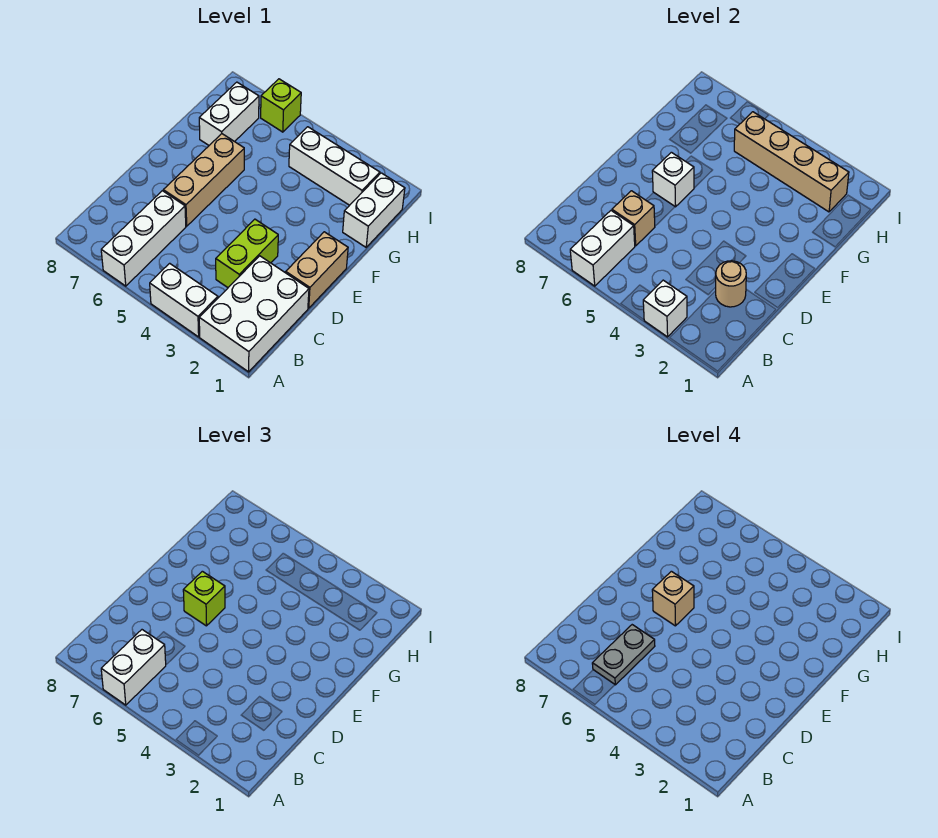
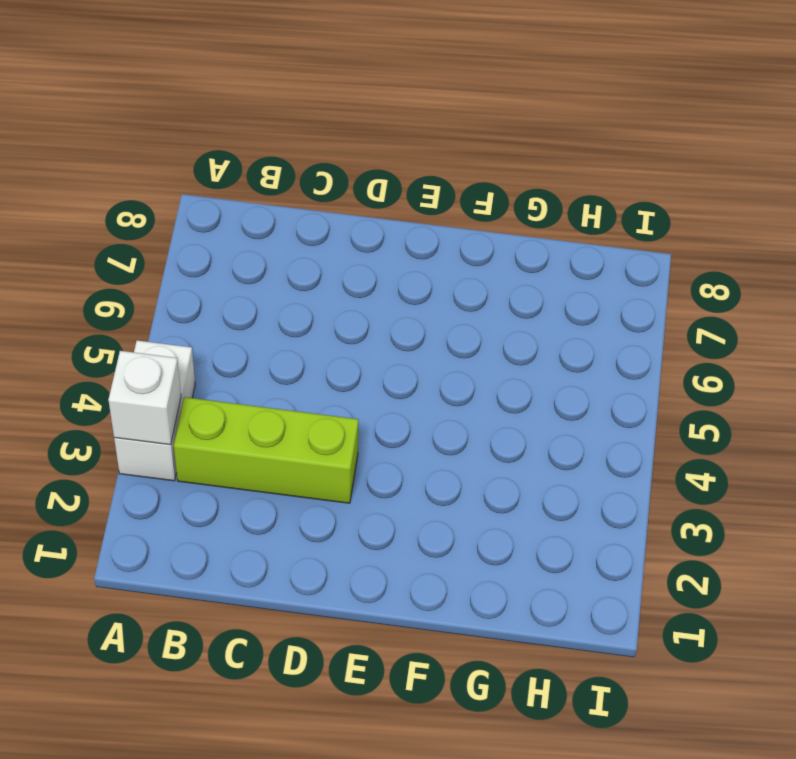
lime 1x3 brick [174,397,359,503] -> lime 1x2 brick [216,219,278,288]
none -> white 2x3 brick [199,256,309,372]
none -> white 1x3 brick [101,191,186,286]
none -> tan 1x2 brick [286,232,348,308]

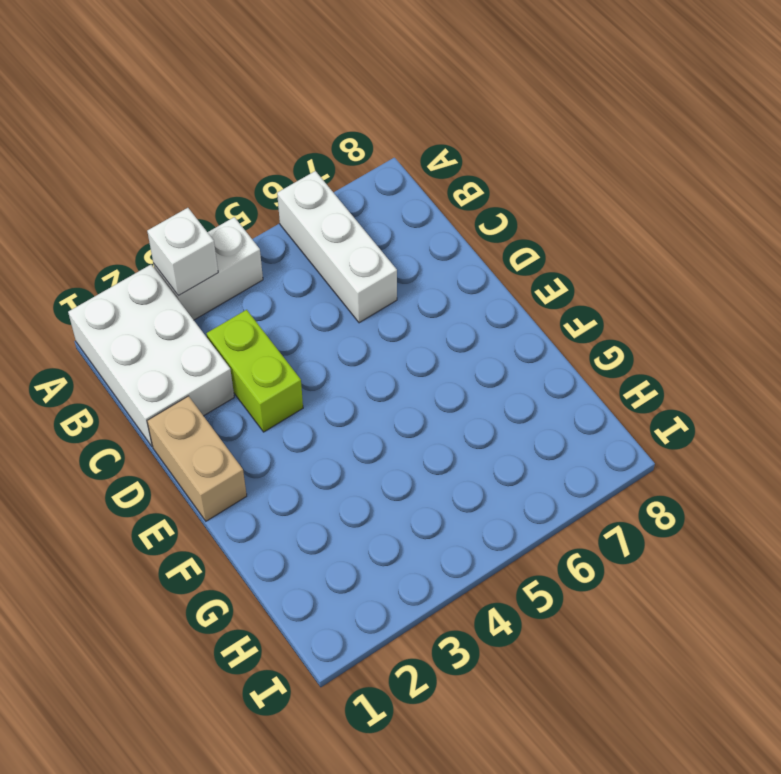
none -> tan 1x3 brick [163,134,244,226]
none -> white 1x2 brick [343,173,405,247]
none -> white 1x2 brick [199,82,259,145]

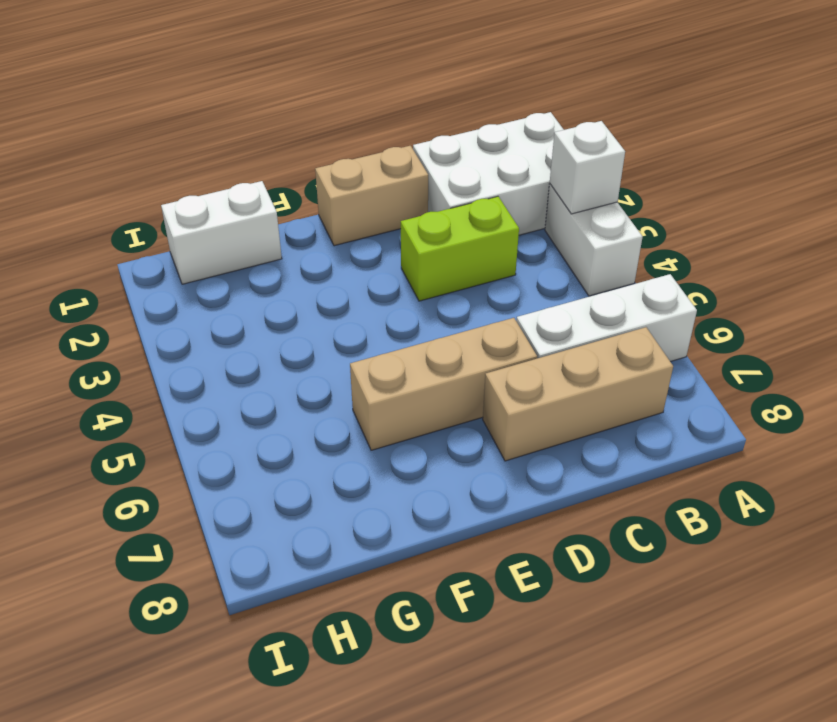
tan 1x3 brick [483,327,673,461] -> none
none -> white 1x2 brick [199,82,259,145]
none -> white 1x3 brick [289,127,380,205]
none -> lime 1x1 brick [261,79,301,132]

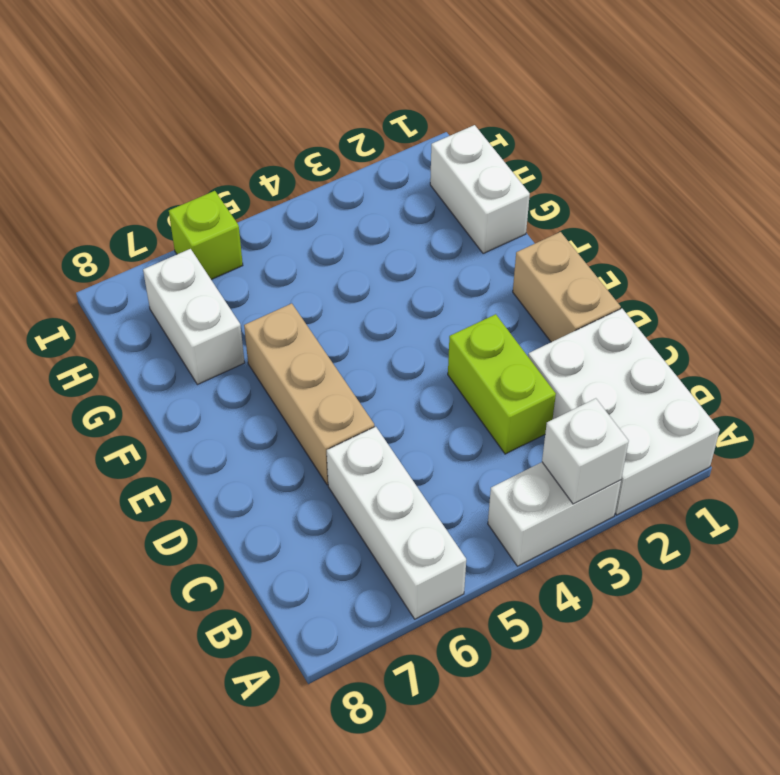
none -> white 1x3 brick [289,127,380,205]
none -> white 1x2 brick [570,211,635,286]
none -> tan 1x1 round brick [716,261,746,307]

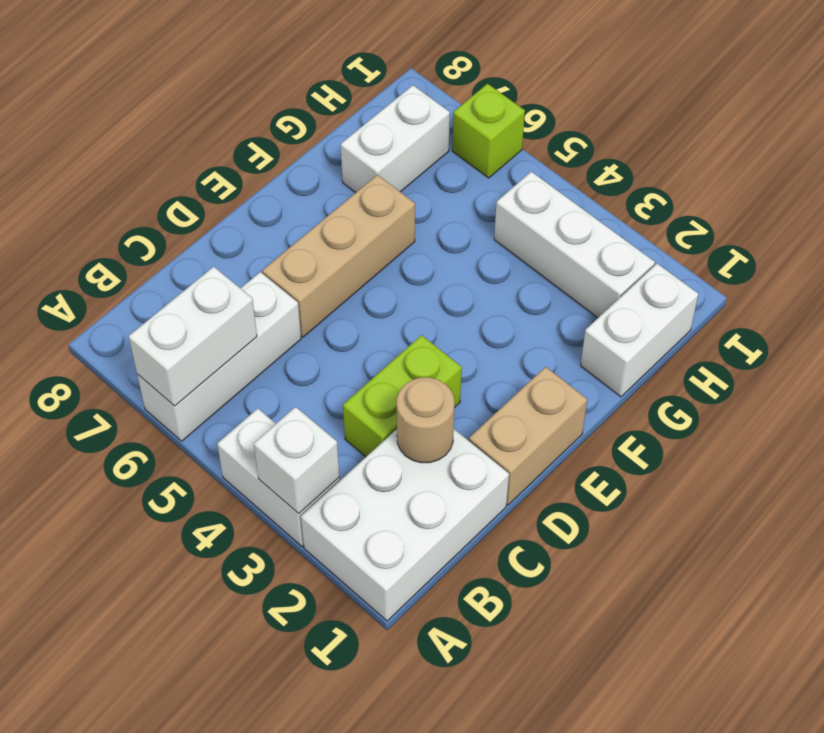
none -> tan 1x1 brick [612,191,655,246]
none -> white 1x1 brick [652,152,694,207]
none -> tan 1x4 brick [734,112,849,212]

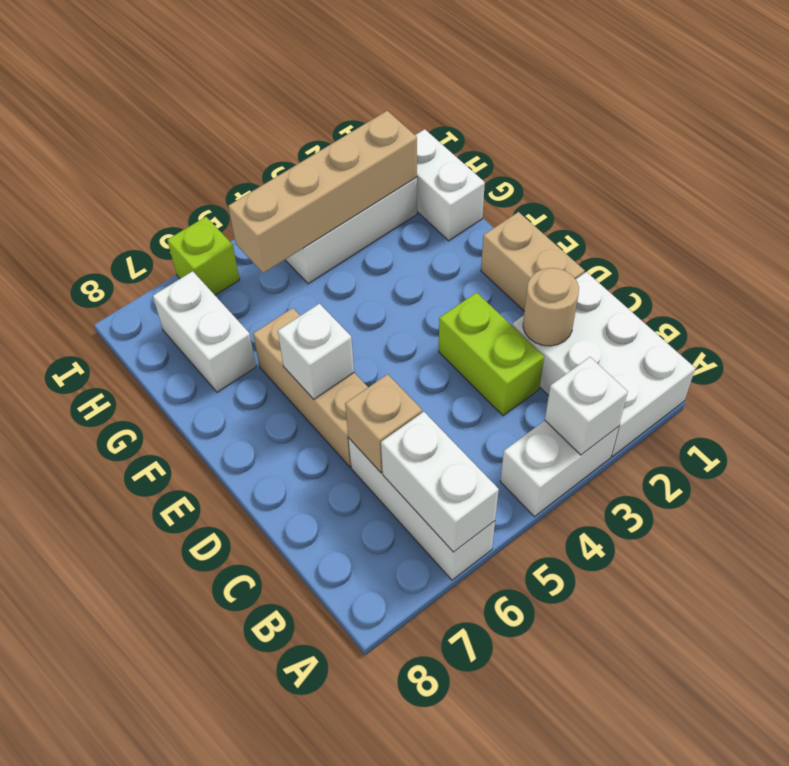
none -> white 1x2 brick [101,630,166,705]
none -> lime 1x1 brick [183,571,225,626]
none -> grey 1x2 plate [592,625,655,685]

